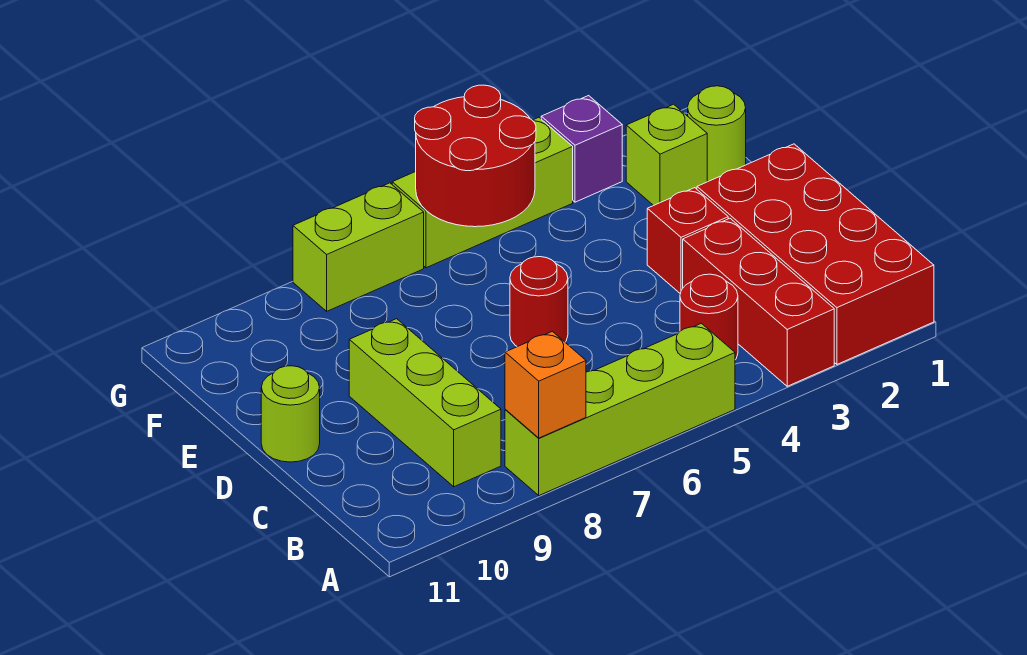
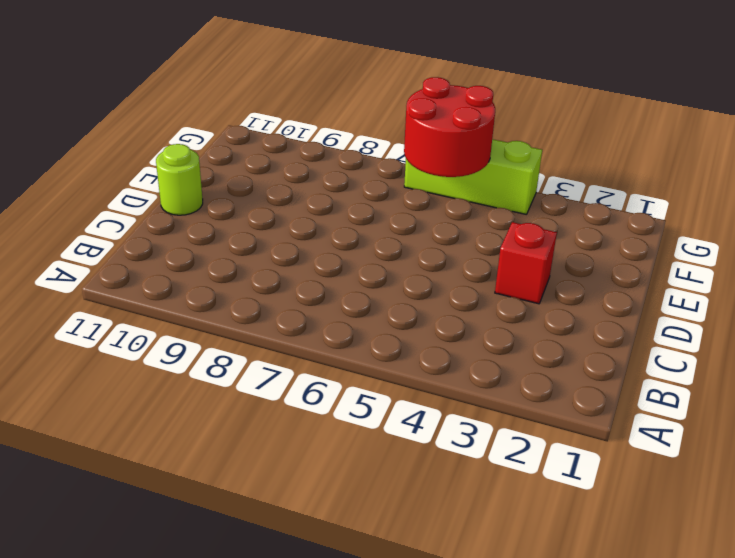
none -> red 2x4 brick [697,144,934,364]
none -> red 1x3 brick [683,218,834,386]
none -> lime 1x4 brick [505,323,735,495]

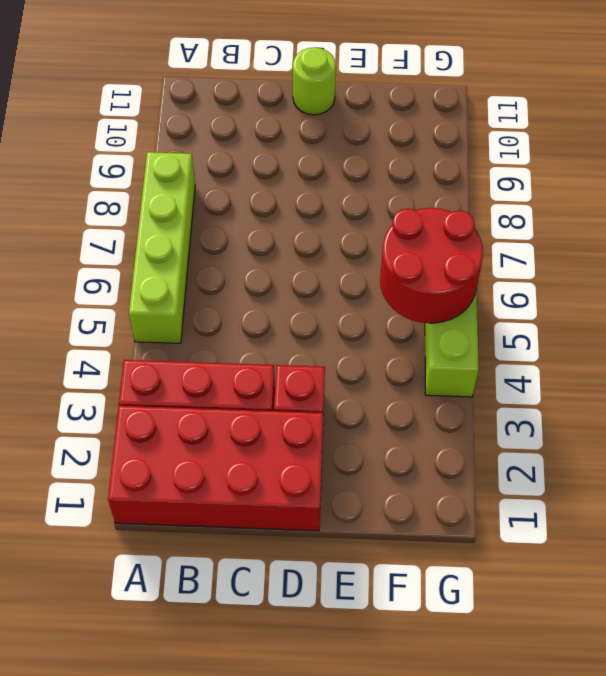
none -> red 1x1 round brick [680,274,738,360]
none -> lime 1x3 brick [349,319,501,487]
none -> red 1x1 round brick [510,257,568,347]

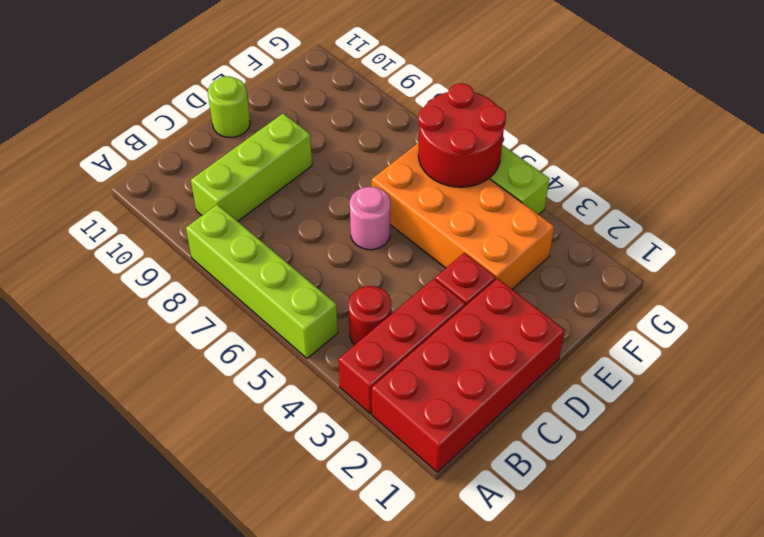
pink 1x1 round brick [350,187,390,250] -> red 1x1 round brick [510,257,568,347]
orange 2x4 brick [372,143,554,289] -> none
none -> lime 1x1 round brick [688,86,746,181]
none -> lime 1x1 brick [626,104,707,206]
none -> purple 1x1 brick [541,96,622,202]

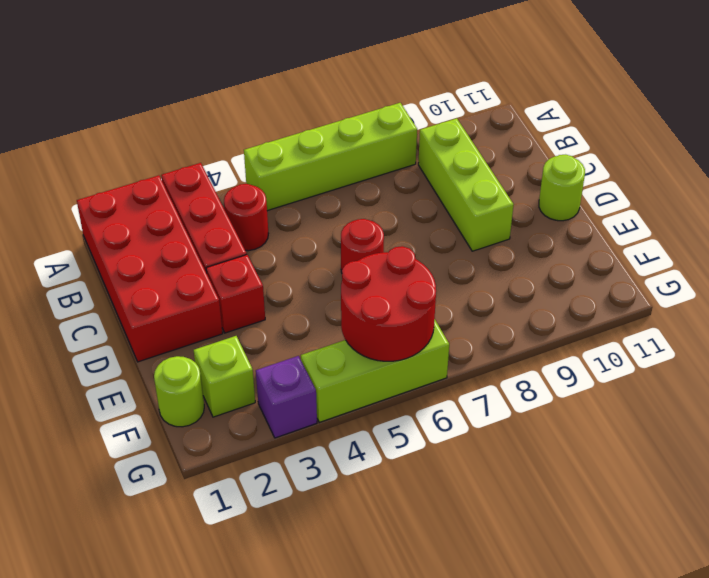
none -> lime 1x2 brick [293,183,424,311]
none -> orange 1x1 brick [505,331,586,438]

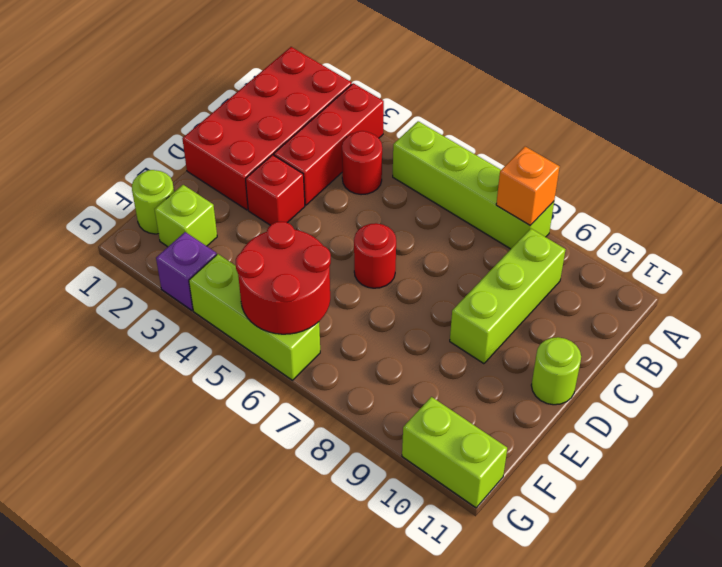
lime 1x2 brick [402,397,507,508] -> lime 1x2 brick moved to [293,183,424,311]

